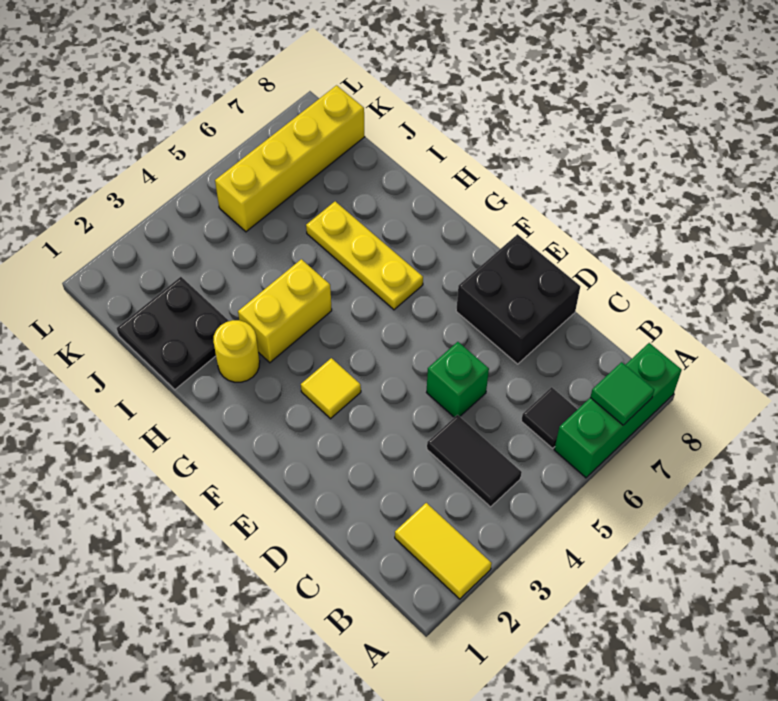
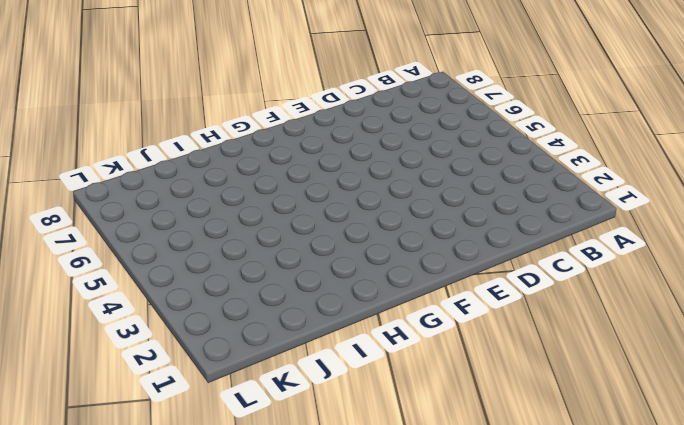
none -> yellow 1x2 tile [395,503,492,599]
none -> green 1x3 brick [554,343,682,478]
none -> black 1x2 tile [427,415,522,507]

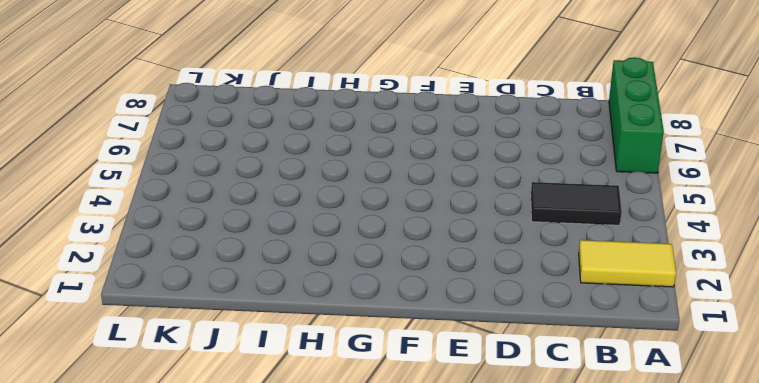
none -> black 1x1 tile [521,387,578,448]
none -> green 1x1 brick [427,342,489,417]
none -> black 2x2 brick [456,234,580,364]

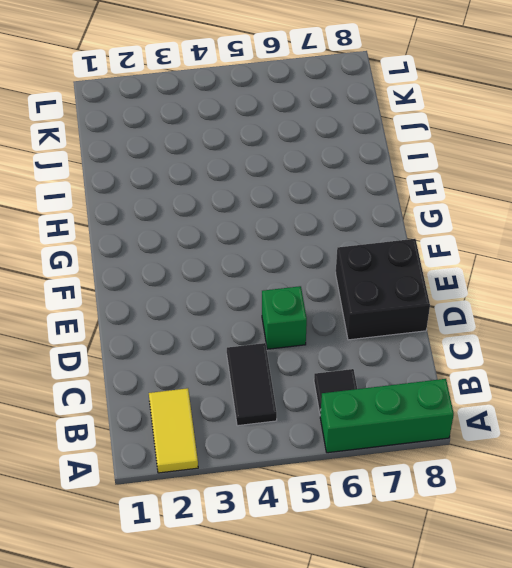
none -> yellow 1x1 tile [301,358,361,419]
none -> yellow 1x3 plate [306,201,423,310]
none -> yellow 1x1 round brick [213,320,260,382]

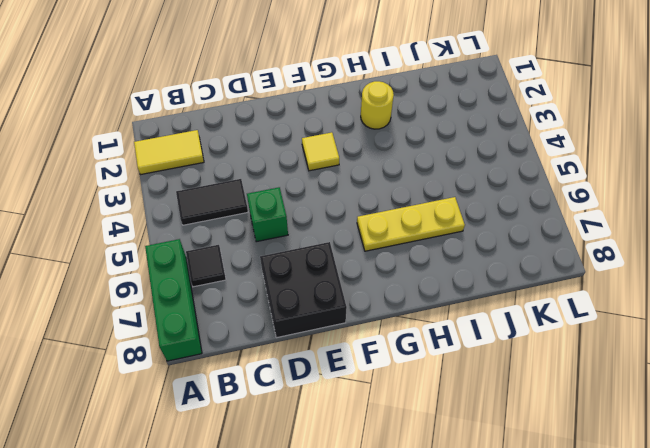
none -> yellow 1x2 brick [238,259,332,363]
none -> black 2x2 plate [117,277,229,390]
none -> yellow 1x4 brick [215,85,365,232]

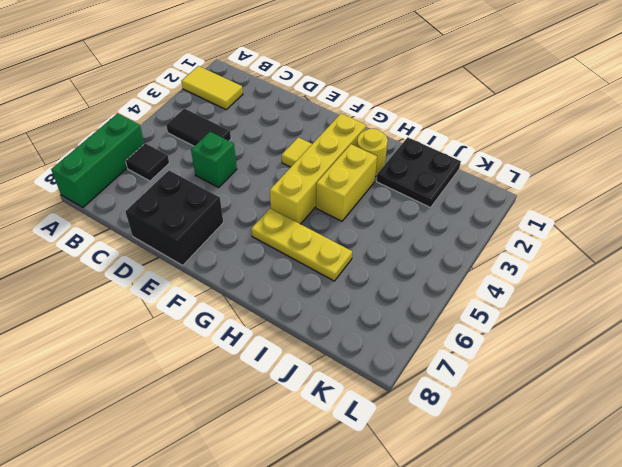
yellow 1x4 brick [270,114,366,224] -> yellow 1x4 brick moved to [215,85,365,232]
none -> green 1x1 tile [590,362,654,425]

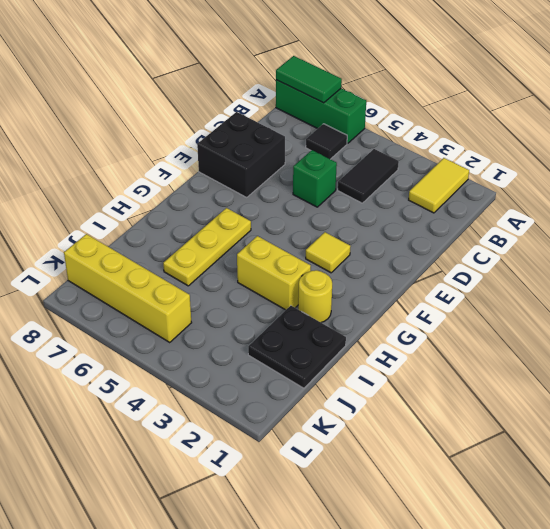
green 1x2 tile [276,56,342,103] -> green 1x1 tile [590,362,654,425]

